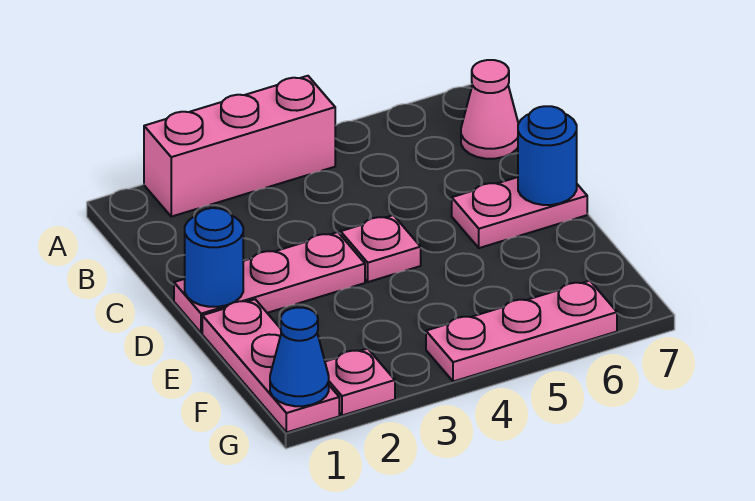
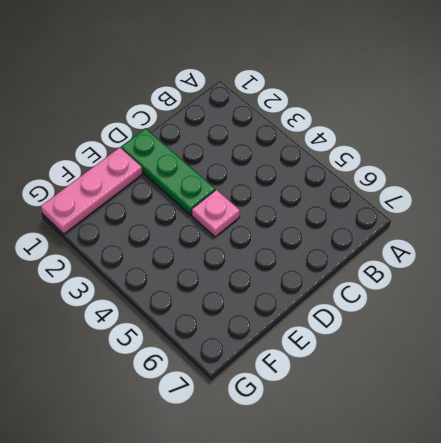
green 1x3 plate [121,128,215,215] -> pink 1x3 plate [174,232,365,333]
none -> pink 1x3 brick [144,76,335,217]
none -> pink 1x1 cone [461,60,518,159]

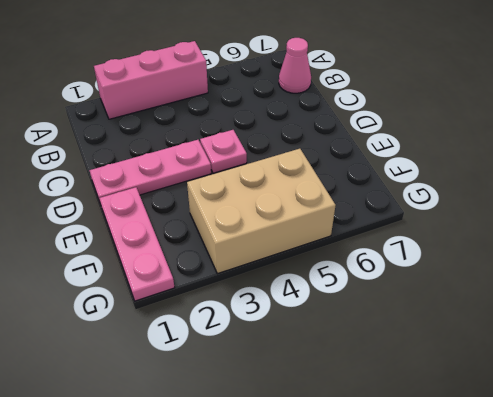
tan 2x3 brick [187,149,336,274] -> pink 1x3 plate [426,281,617,382]
none -> pink 1x2 plate [452,177,587,248]
none -> pink 1x1 plate [325,349,395,415]

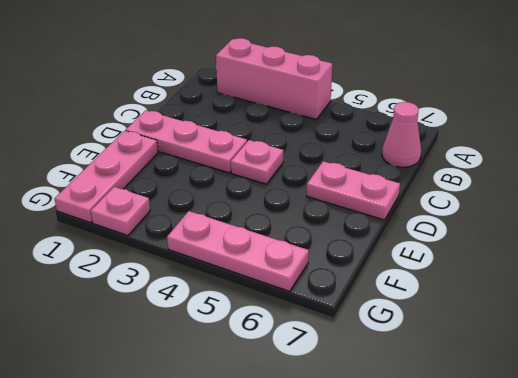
none -> blue 1x1 round brick [185,208,243,307]
none -> blue 1x1 round brick [518,106,577,205]

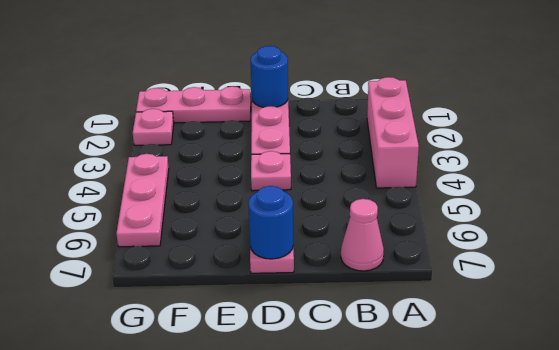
none -> blue 1x1 cone [270,308,329,406]

